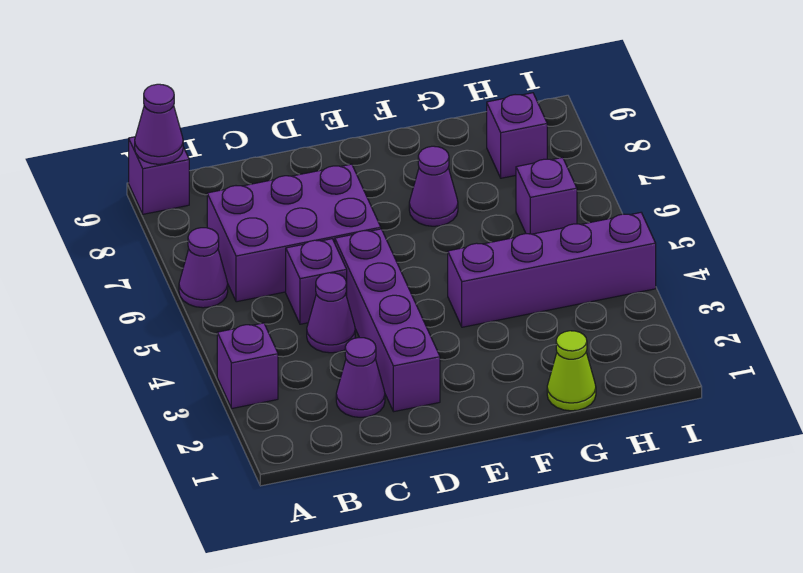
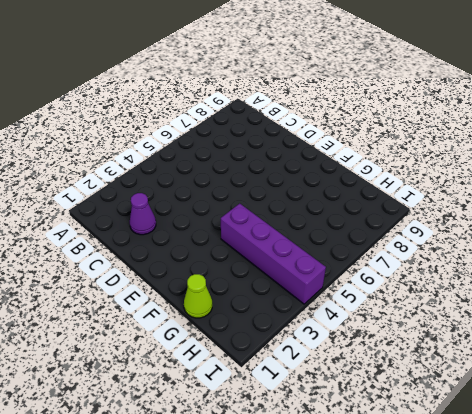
none -> purple 1x1 brick [217,323,278,408]
none -> purple 1x1 cone [179,228,228,308]
none -> purple 1x1 brick [129,137,189,214]

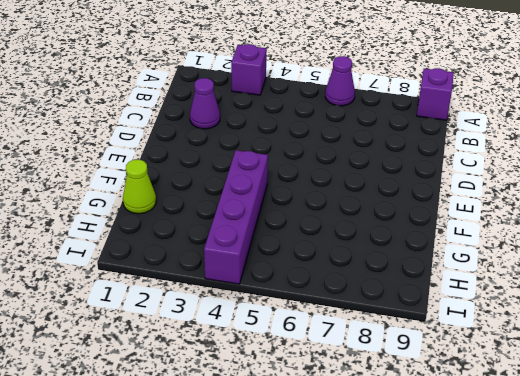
none -> purple 2x3 brick [207,164,381,302]
none -> purple 1x1 cone [307,273,355,353]
none -> purple 1x1 brick [286,239,347,324]

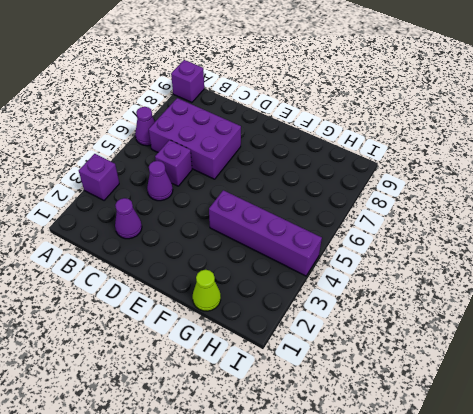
none -> purple 1x4 brick [335,229,440,412]
none -> purple 1x1 cone [409,146,458,226]
none -> purple 1x1 brick [516,157,577,234]

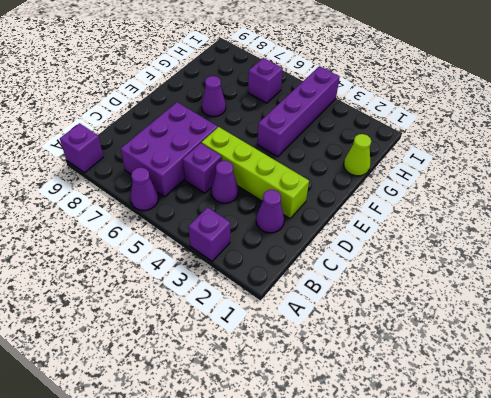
lime 1x4 brick [201,127,309,218] -> purple 1x4 brick [335,229,440,412]
none -> purple 1x1 brick [487,93,547,178]
none -> purple 1x1 cone [135,84,183,164]

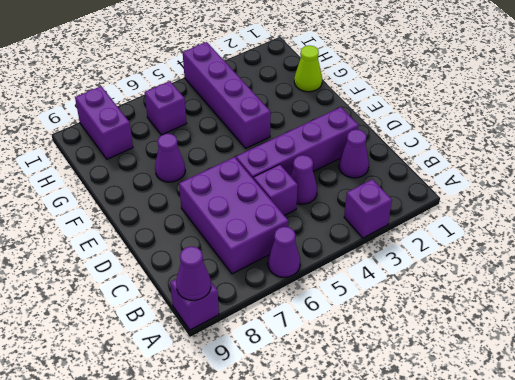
purple 1x2 brick [75,86,133,159] -> purple 1x1 brick [487,93,547,178]

